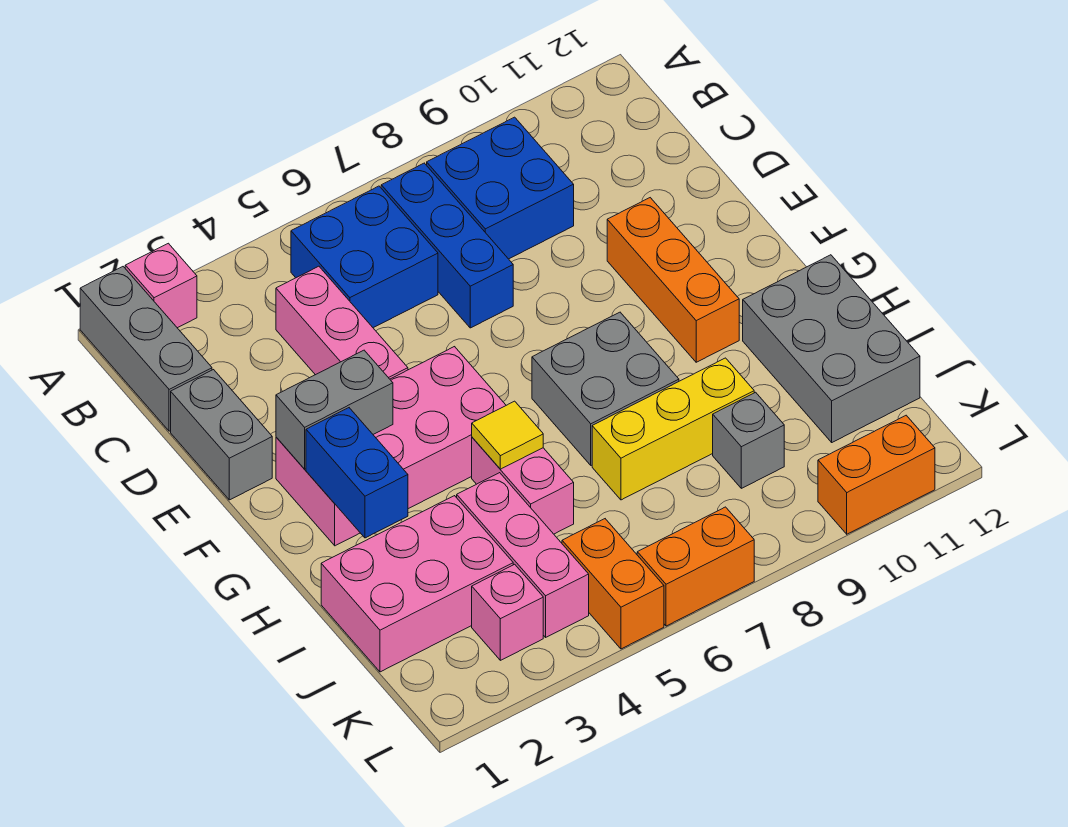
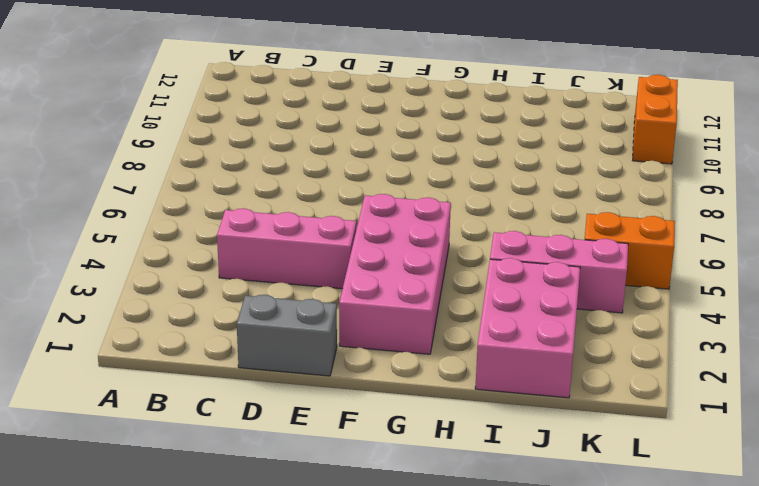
none -> grey 1x3 brick [80,267,212,431]
none -> pink 1x1 brick [125,243,197,328]
none -> blue 2x2 brick [291,186,438,328]

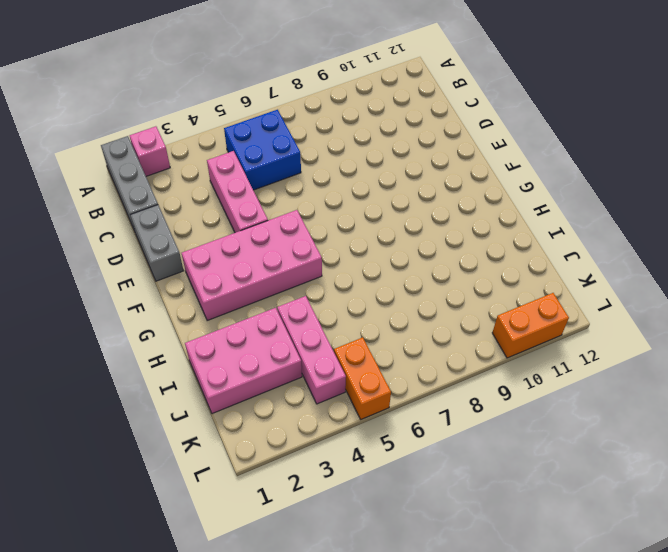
none -> blue 1x3 brick [381,163,513,328]
none -> blue 2x2 brick [427,117,574,259]
none -> orange 1x3 brick [607,198,739,362]

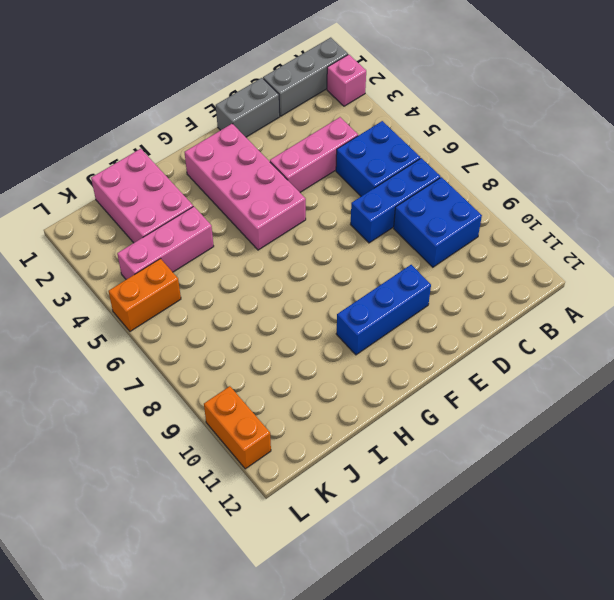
blue 1x3 brick [336,265,431,355] -> orange 1x3 brick [607,198,739,362]
none -> grey 2x2 brick [532,312,679,465]
none -> pink 1x2 brick [472,437,574,534]
none -> grey 2x3 brick [743,255,920,442]

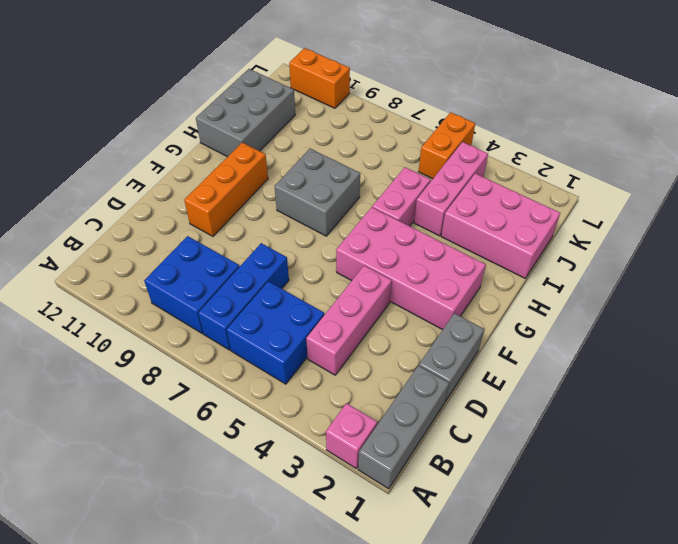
none -> yellow 1x3 brick [592,358,754,500]
none -> grey 1x1 brick [713,392,784,488]
none -> pink 1x1 brick [472,564,543,660]

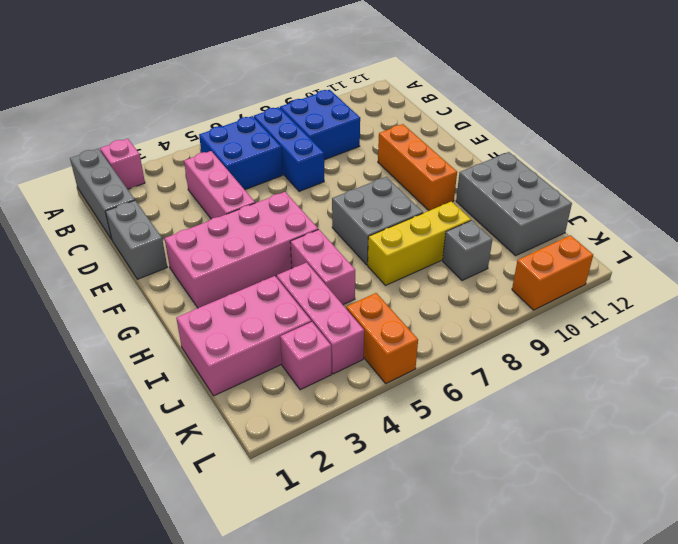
none -> orange 1x2 brick [637,507,754,626]
none -> grey 1x2 brick [276,350,393,469]
none -> blue 1x2 brick [306,408,408,538]

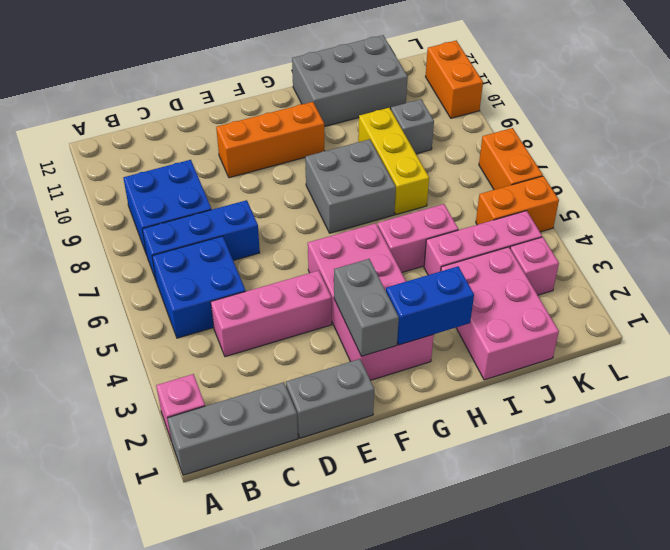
none -> yellow 1x1 tile [472,401,543,469]

